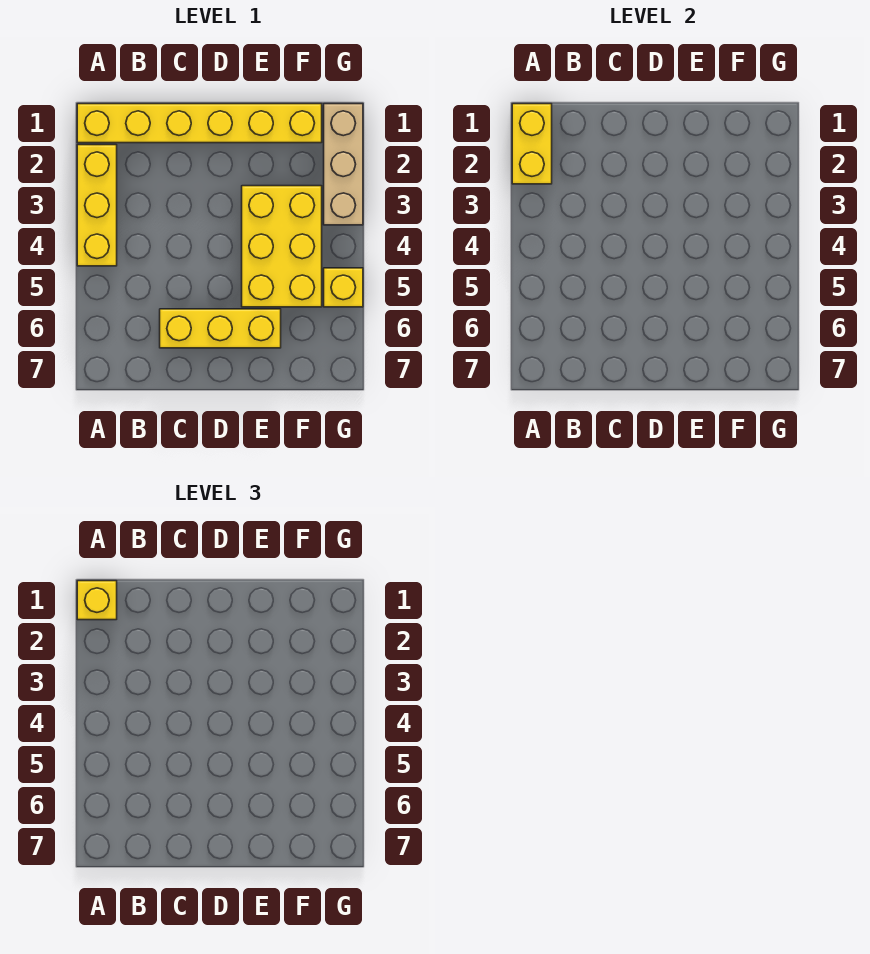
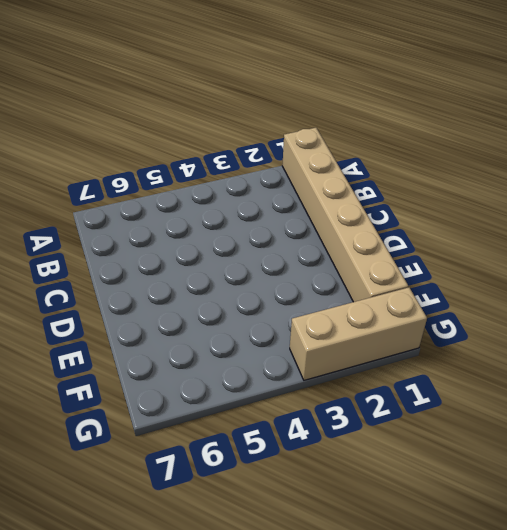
tan 1x6 brick [282,128,408,302] -> yellow 1x6 brick [77,104,322,143]
none -> yellow 1x3 brick [77,145,117,266]
none -> yellow 1x3 brick [160,309,281,348]

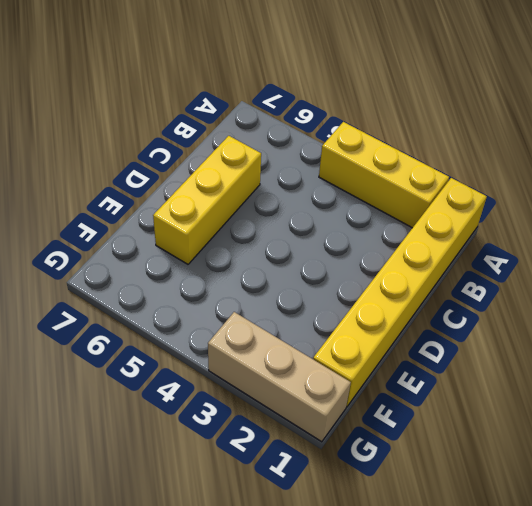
none -> yellow 2x3 brick [242,186,322,307]
none -> yellow 1x1 brick [324,268,363,307]

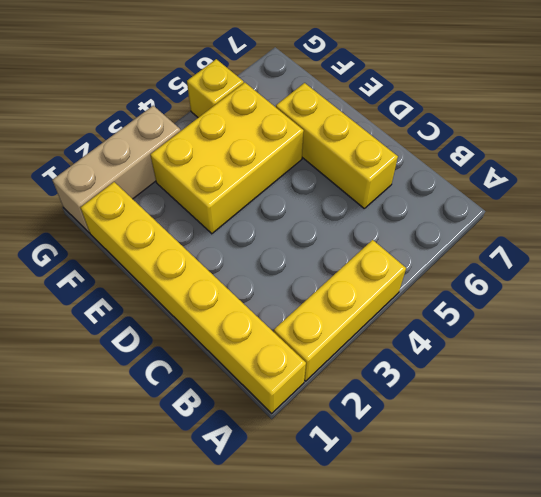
none -> yellow 1x2 brick [512,104,552,184]
none -> yellow 1x1 brick [77,581,117,620]

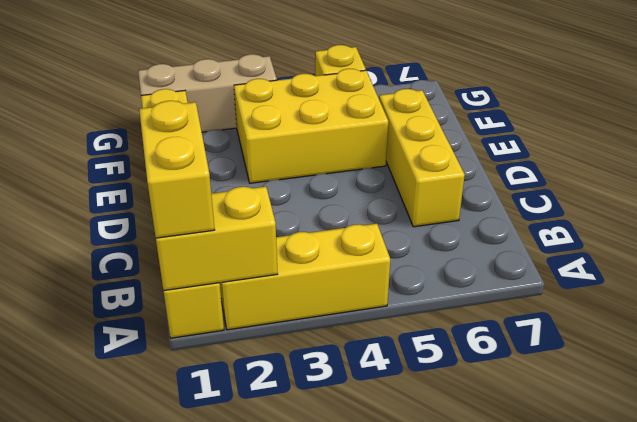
yellow 1x2 brick [139,101,215,238] -> yellow 1x1 brick [77,581,117,620]

